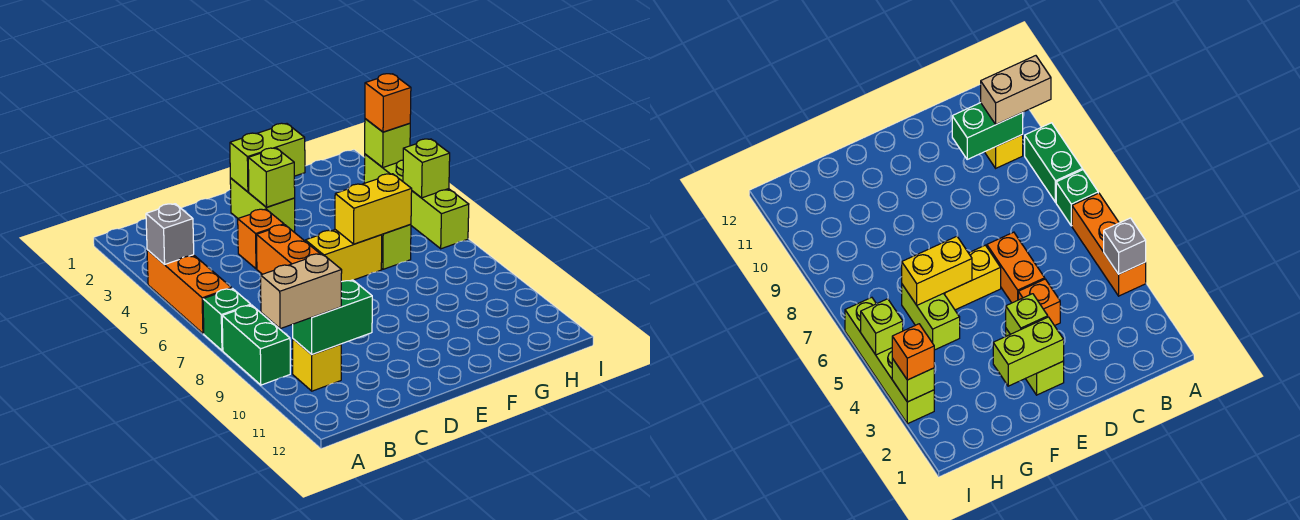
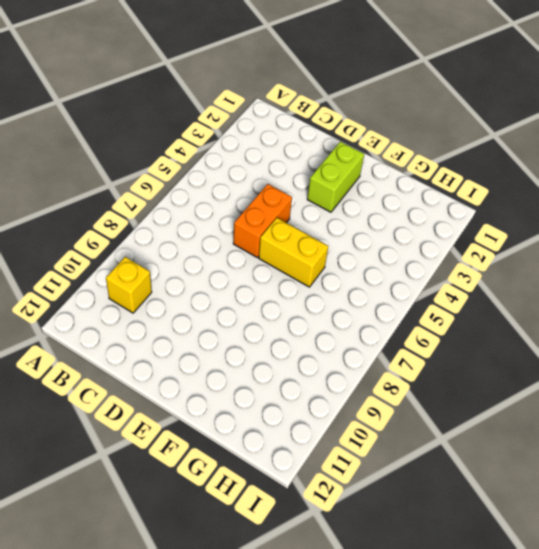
none -> orange 1x3 brick [147,250,232,334]
none -> green 1x1 brick [203,288,251,351]
none -> green 1x2 brick [222,305,290,385]

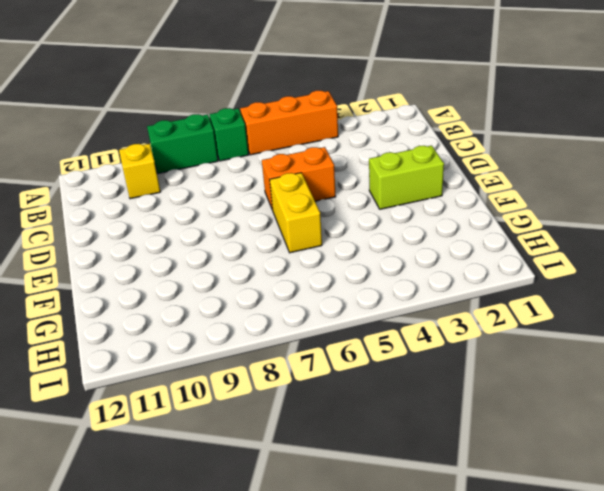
none -> orange 1x1 brick [238,209,284,269]
none -> lime 1x2 brick [381,224,411,269]
none -> lime 1x4 brick [364,154,469,249]

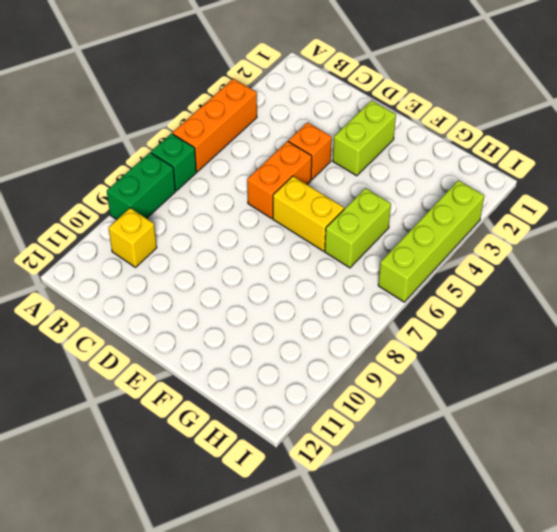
none -> grey 1x1 brick [146,204,194,265]
none -> green 1x2 brick [293,280,372,354]
none -> lime 1x2 brick [230,123,305,192]

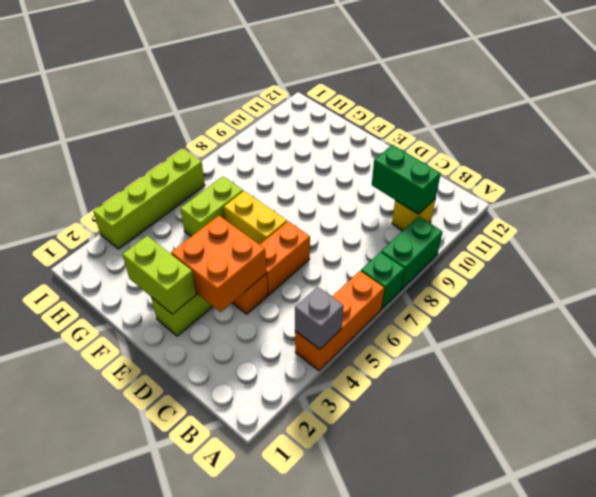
orange 2x2 brick [171,216,267,312] -> lime 1x1 brick [248,148,295,207]
none -> yellow 1x2 brick [335,174,412,244]
none -> lime 1x1 brick [365,119,410,167]
none -> lime 1x1 brick [403,139,450,198]

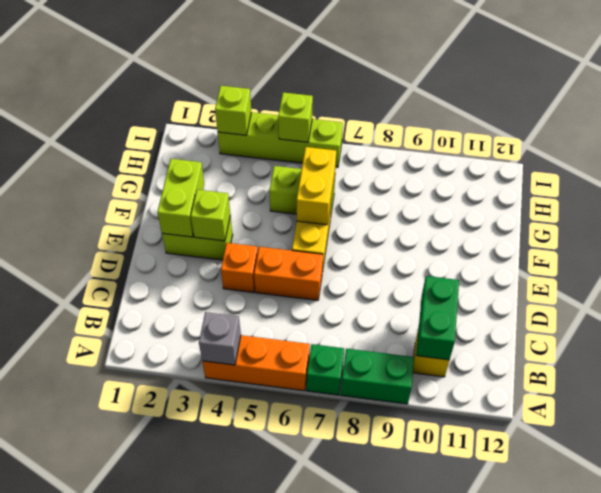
none -> tan 1x2 brick [261,254,342,329]
none -> orange 1x1 brick [365,74,411,132]

